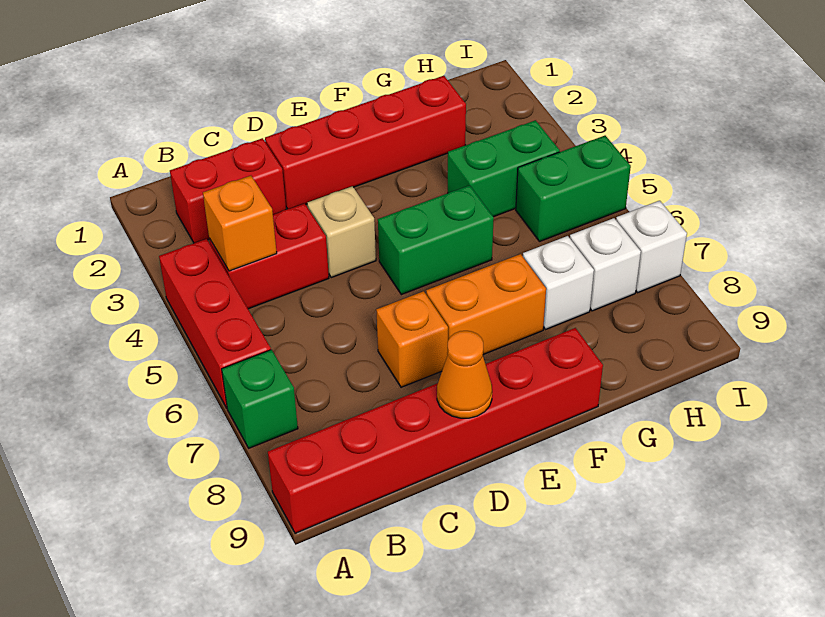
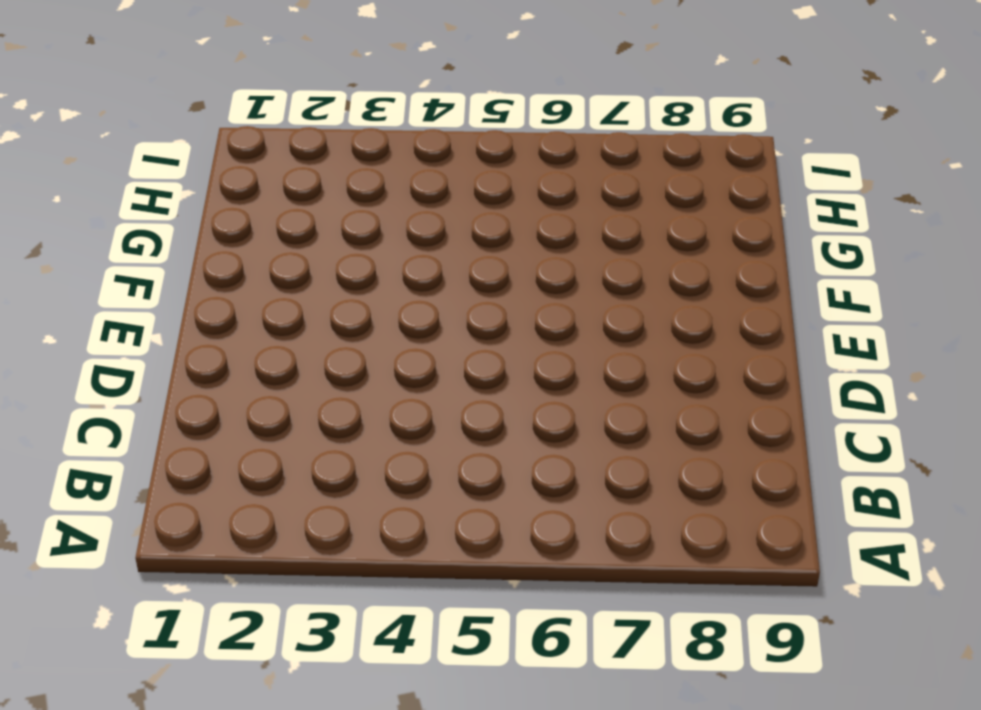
none -> red 1x3 brick [159,239,271,408]
none -> green 1x1 brick [222,350,298,448]
none -> red 1x6 brick [268,328,603,533]

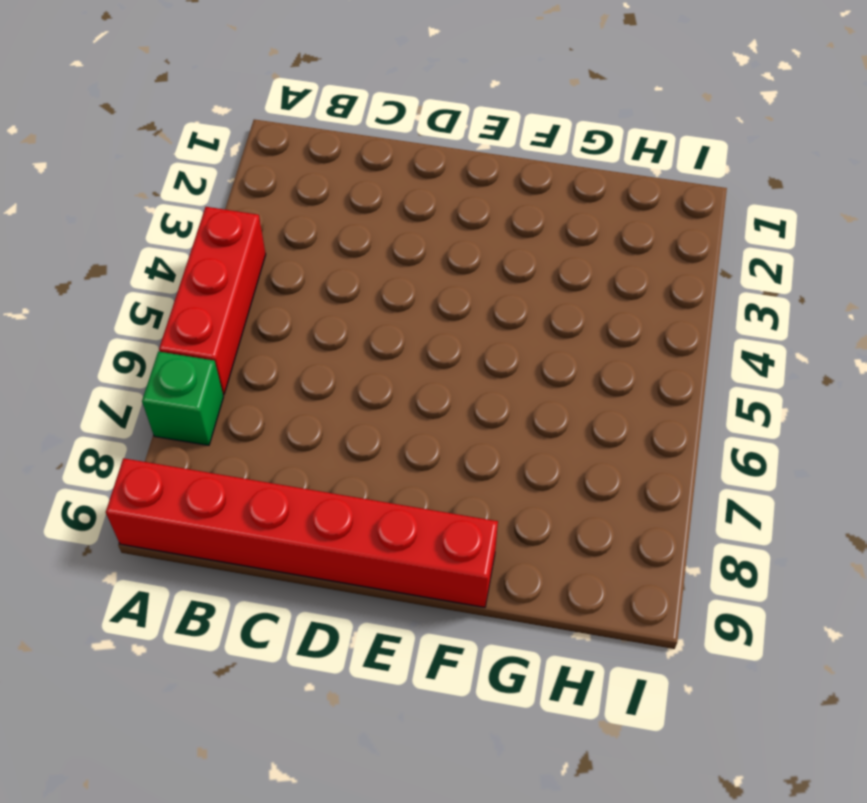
none -> red 1x2 brick [170,138,286,243]
none -> red 1x2 brick [209,203,329,309]
none -> red 1x4 brick [265,76,466,209]

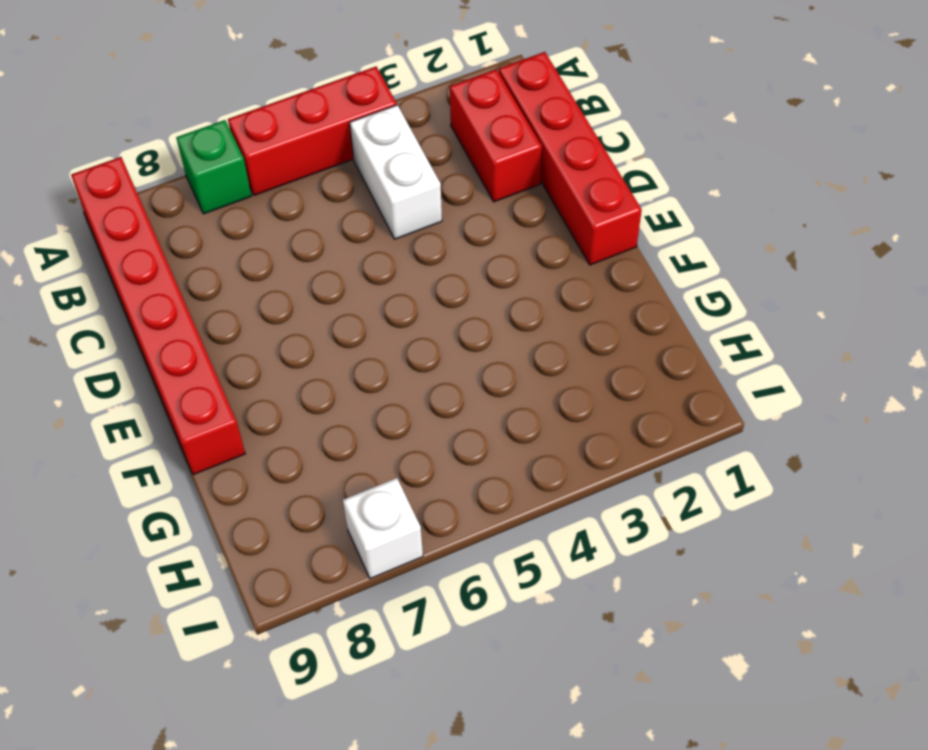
red 1x4 brick [499,52,642,265] -> red 1x4 brick moved to [265,76,466,209]
white 1x2 brick [350,105,442,239] -> red 1x2 brick [209,203,329,309]
none -> tan 1x1 brick [307,186,376,278]
none -> orange 1x1 brick [376,291,448,387]
none -> green 1x2 brick [378,185,494,295]

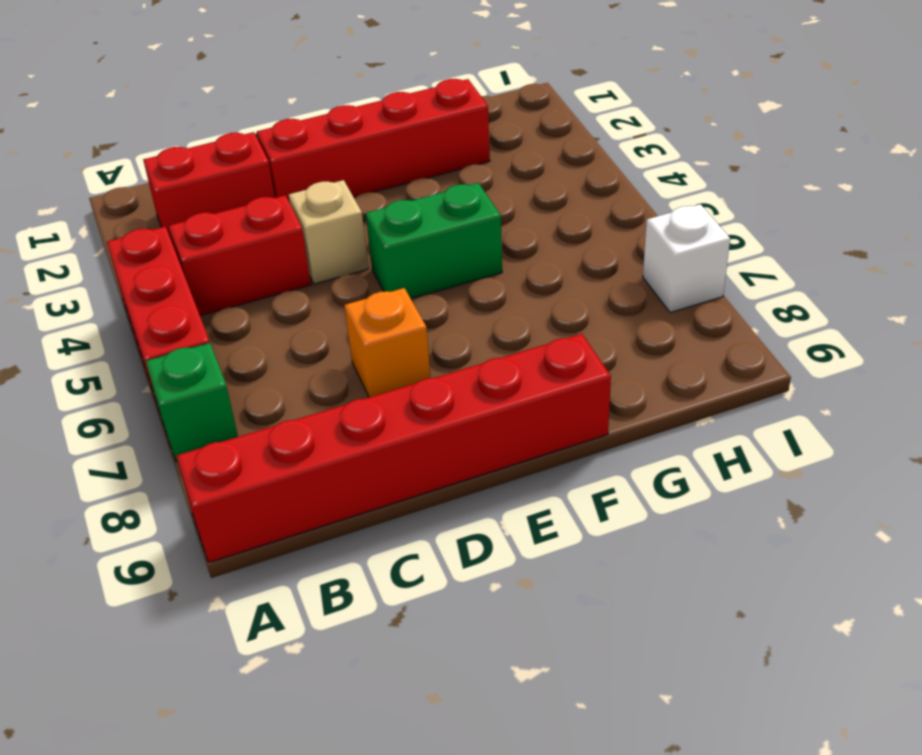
none -> orange 1x2 brick [426,254,546,355]
none -> green 1x2 brick [448,120,560,217]
none -> white 1x1 brick [523,236,594,330]

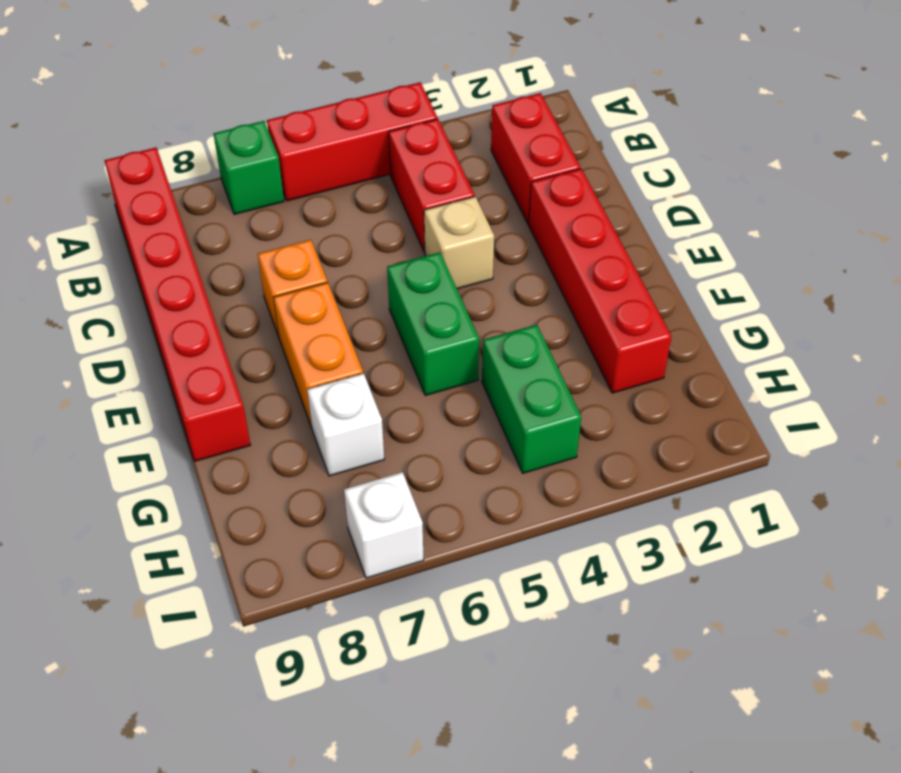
none -> green 1x2 brick [516,136,631,241]
none -> white 1x1 brick [570,218,641,311]
none -> orange 1x1 brick [203,176,277,271]

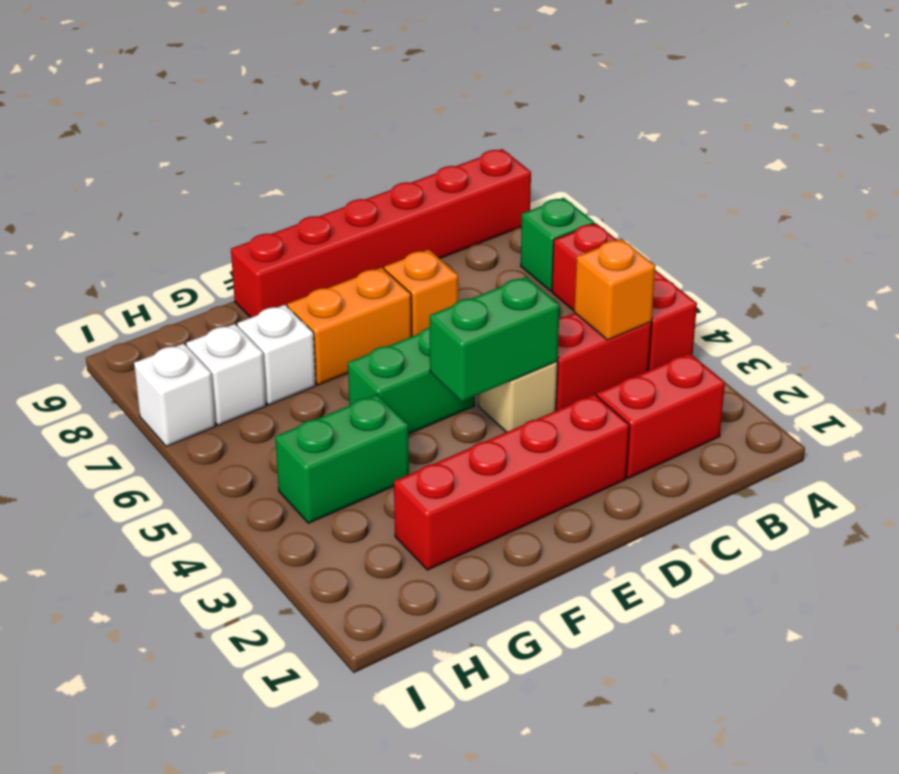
green 1x2 brick [430,277,560,401] -> green 1x2 brick moved to [516,136,631,241]
none -> orange 1x1 cone [437,331,492,418]

